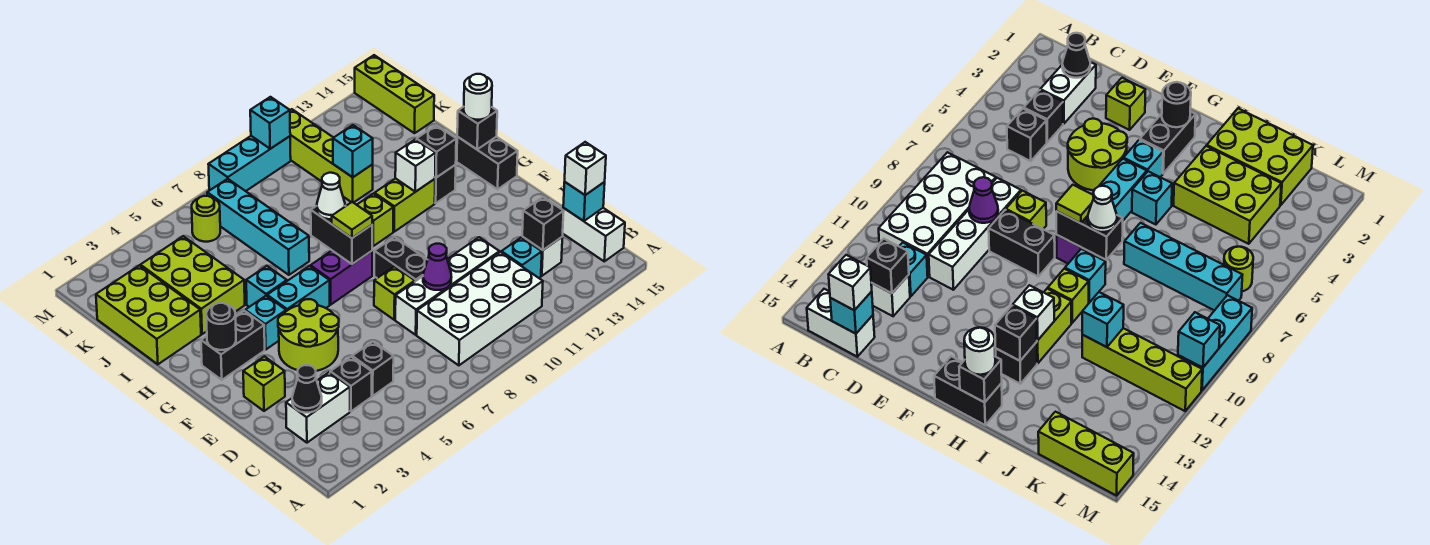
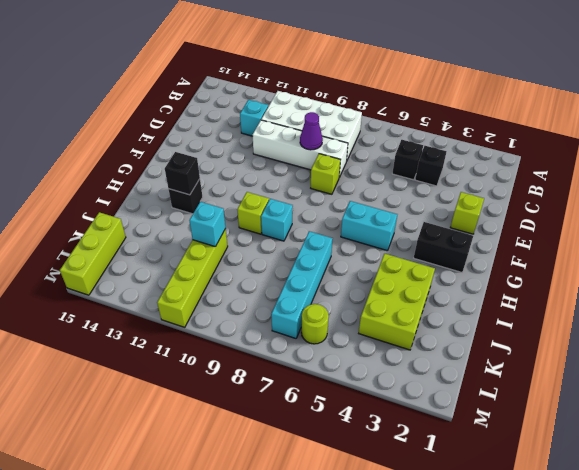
none -> white 1x2 brick [563,208,625,261]
none -> white 1x2 brick [286,372,350,443]
none -> white 1x1 brick [522,237,562,276]
none -> lime 2x2 round brick [278,299,339,371]

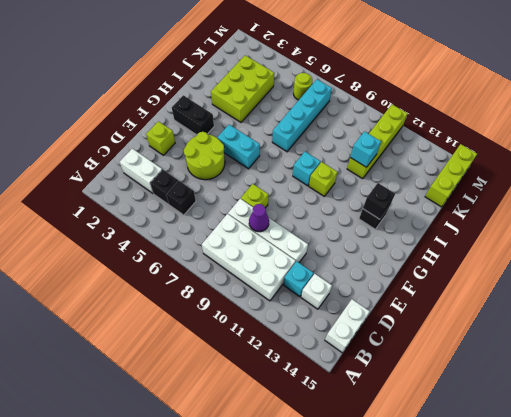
none -> black 1x2 brick [374,237,427,281]
none -> cyan 1x1 brick [245,296,286,349]
none -> purple 1x2 brick [310,251,372,305]
none -> black 1x2 brick [457,137,518,189]

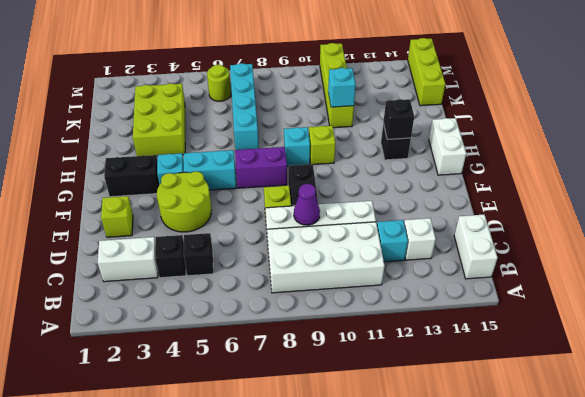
white 1x2 brick [429,118,466,175] -> black 1x2 brick [457,137,518,189]
none -> cyan 1x1 brick [246,266,287,307]
none -> lime 1x2 brick [375,179,435,232]
none -> lime 2x3 brick [96,265,201,364]
none -> cyan 1x3 brick [208,136,291,191]

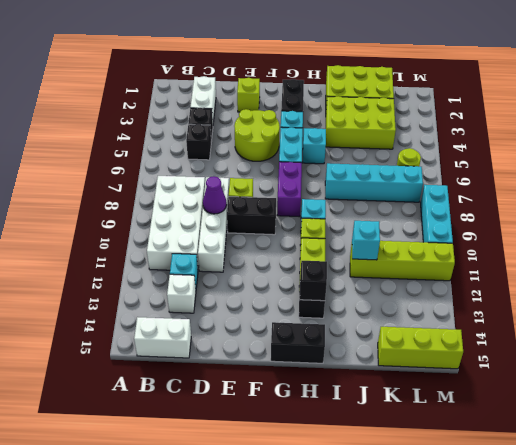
none -> black 1x1 cone [292,365,322,413]
none -> black 1x1 brick [522,197,564,250]
none -> cyan 1x1 brick [563,182,605,221]
none -> black 1x1 round brick [206,303,236,350]

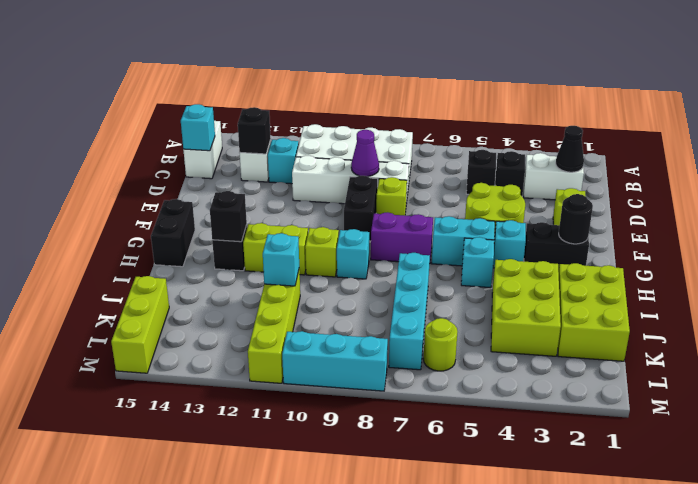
none -> black 1x2 brick [311,206,372,264]
none -> white 1x1 brick [395,139,436,192]
none -> black 1x1 brick [457,107,497,149]
none -> cyan 1x1 brick [250,97,290,149]

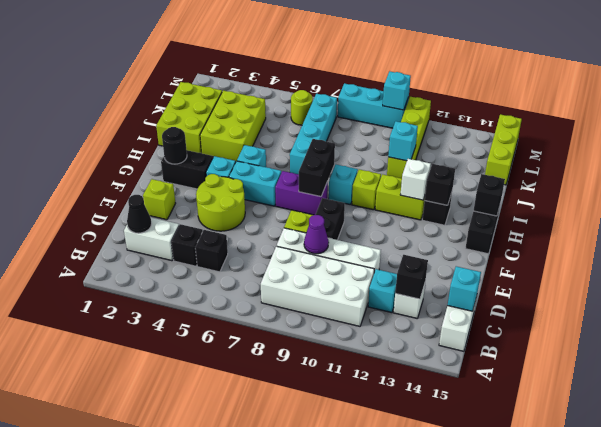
none -> white 1x1 brick [565,142,606,195]
none -> lime 1x1 tile [332,202,372,238]
none -> white 1x1 cone [317,173,345,219]
none -> white 1x1 round brick [464,74,492,120]

